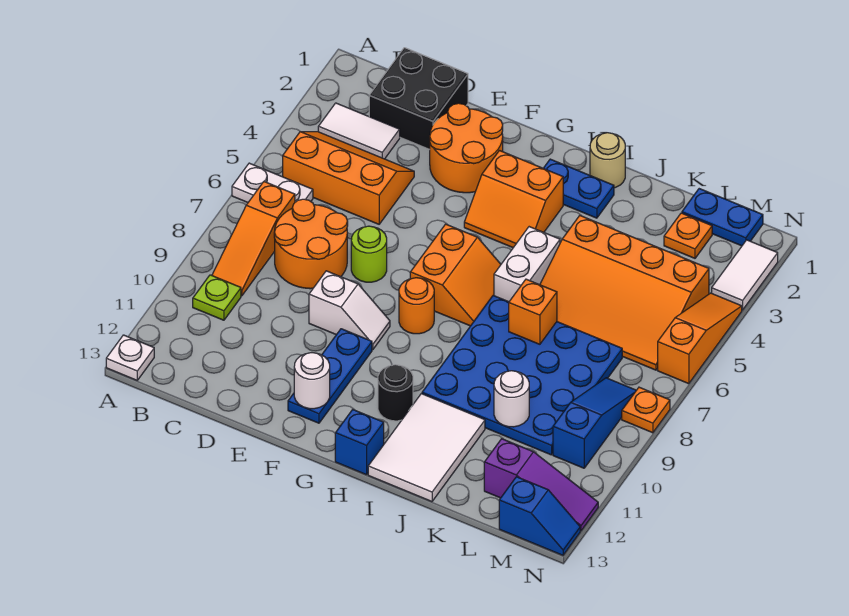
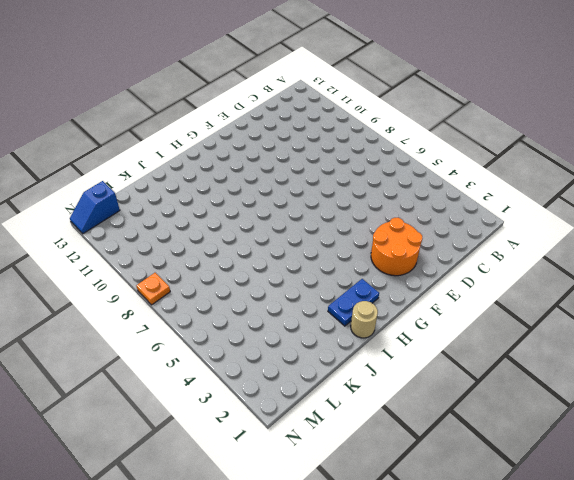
none -> white 1x2 plate [232,163,313,202]
none -> white 1x1 plate [106,335,154,380]
none -> white 1x2 tile [318,103,400,159]
none -> orange 2x3 slope [283,132,414,224]

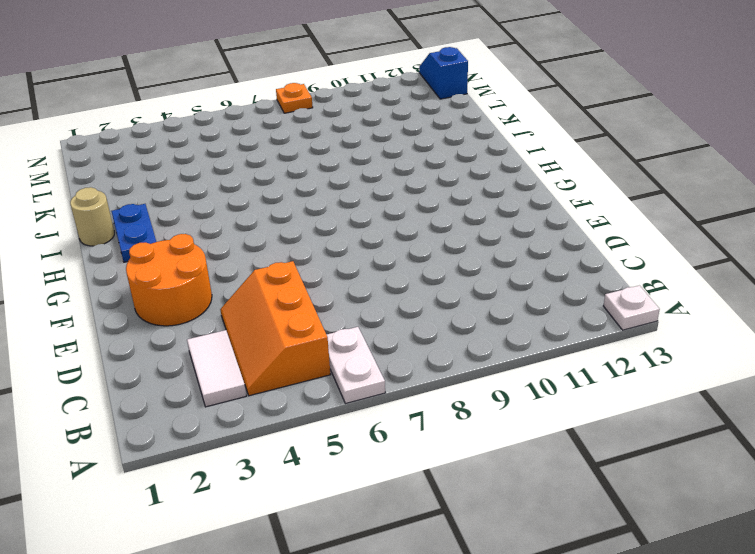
none -> orange 1x3 slope [212,182,295,296]
none -> lime 1x1 plate [193,275,241,320]
none -> black 2x2 brick [369,48,468,150]
none -> orange 2x2 round brick [274,199,348,289]

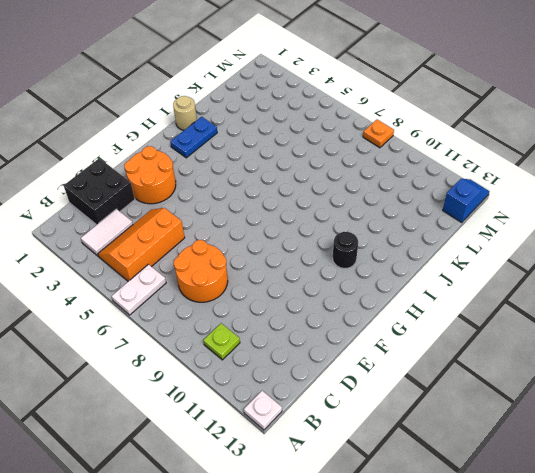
none -> orange 1x3 slope [212,182,295,296]
none -> lime 1x1 round brick [351,226,387,282]
none -> white 1x2 slope [309,271,390,350]
none -> blue 1x3 plate [288,329,372,423]

